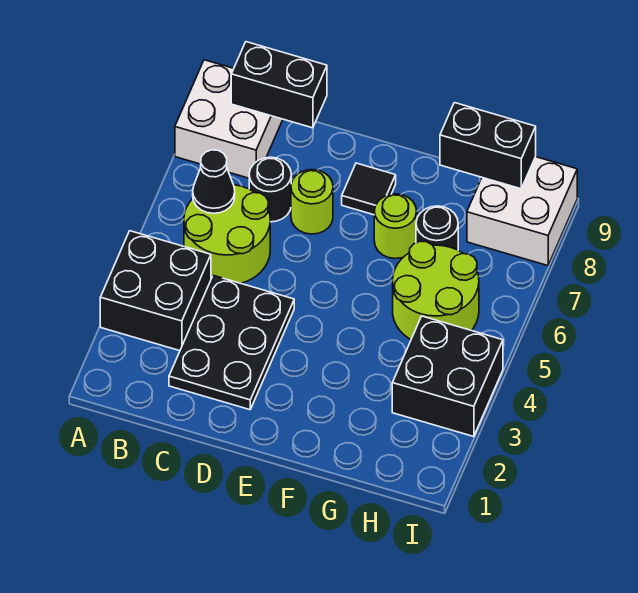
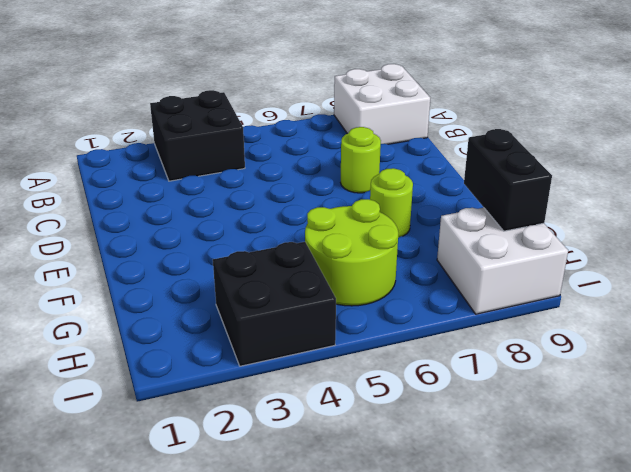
none -> lime 2x2 round brick [184,185,270,283]
none -> black 2x3 plate [169,275,294,410]
none -> black 1x1 round brick [249,157,291,222]

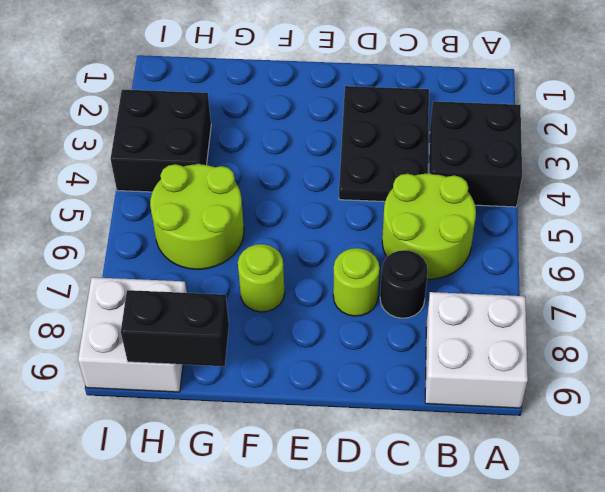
none -> black 1x1 tile [342,163,396,215]
none -> black 1x1 round brick [416,206,458,250]
none -> black 1x1 cone [193,150,235,213]

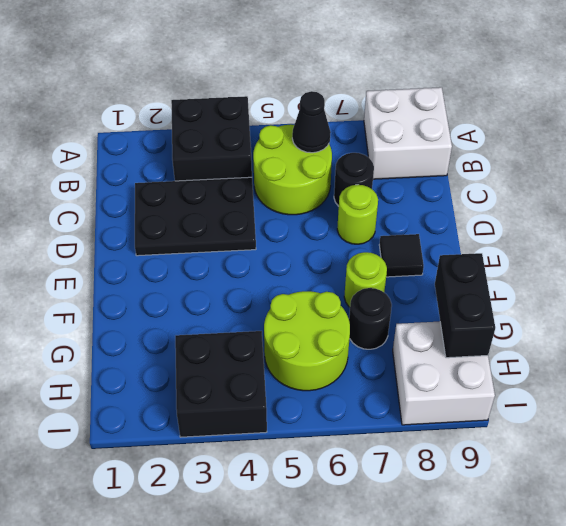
none -> black 1x2 brick [231,42,327,128]

